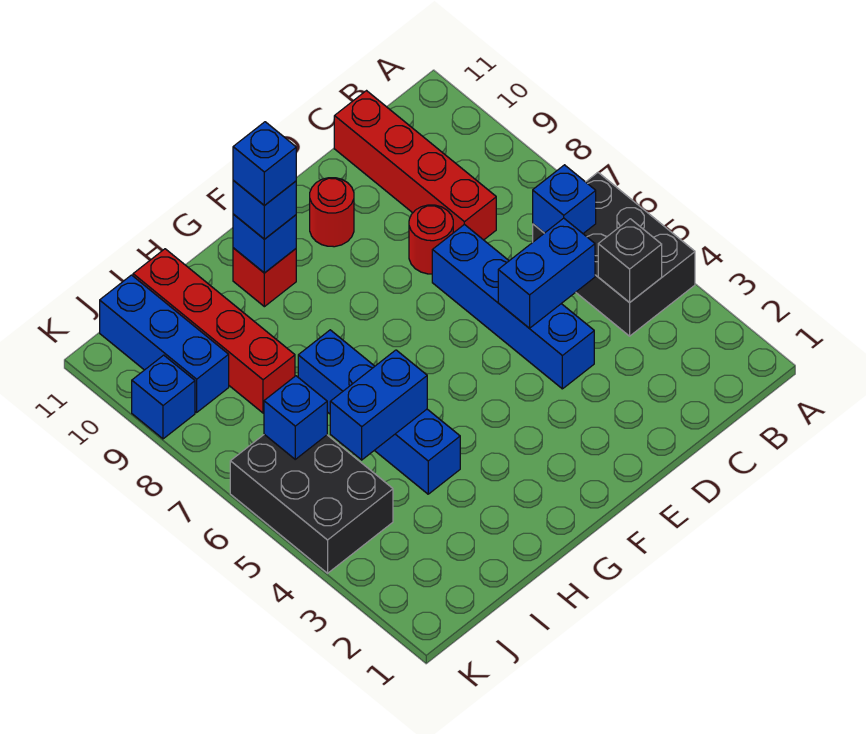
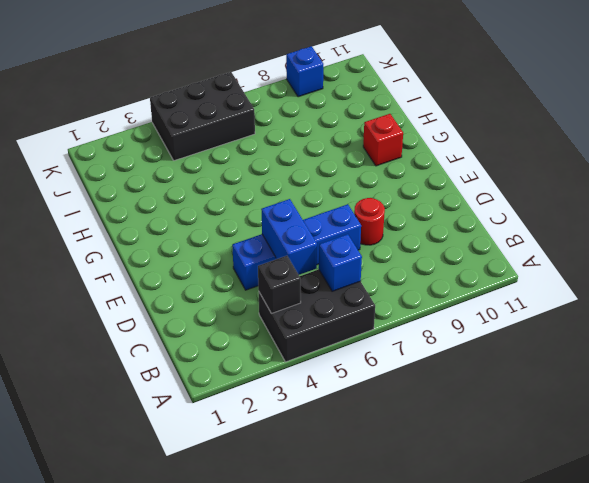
none -> red 1x4 brick [334,91,496,240]
none -> red 1x1 round brick [310,178,354,247]
none -> blue 1x4 brick [298,330,460,494]

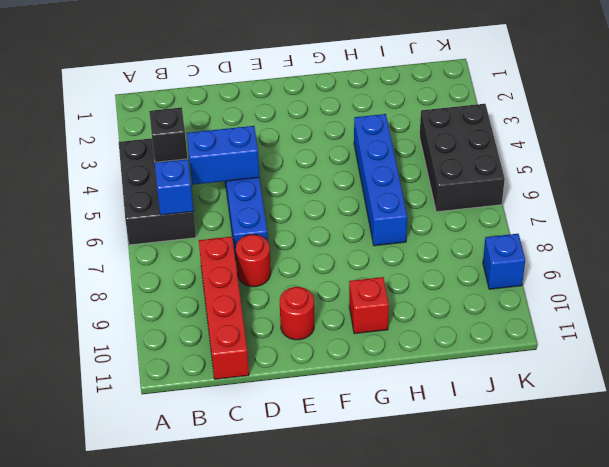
none -> red 1x4 brick [133,249,295,413]
none -> blue 1x3 brick [100,275,229,412]
none -> blue 1x1 brick [233,214,296,273]

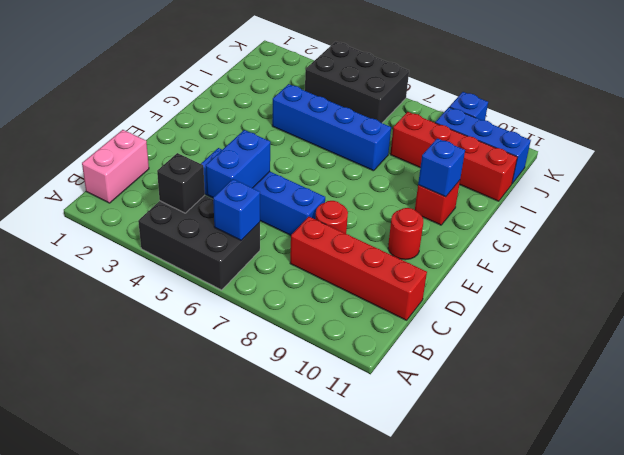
pink 1x2 brick [82,130,149,203] -> none
none -> blue 1x2 brick [330,350,427,460]
none -> blue 1x1 brick [264,376,327,459]
none -> blue 1x1 brick [233,181,296,239]

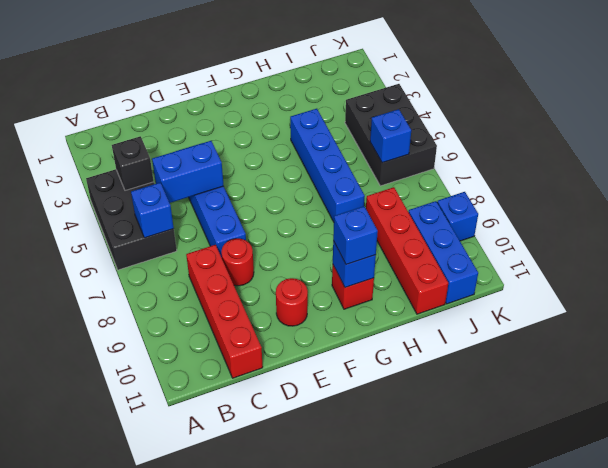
none -> blue 1x2 brick [330,350,427,460]
none -> blue 1x1 brick [233,122,296,206]

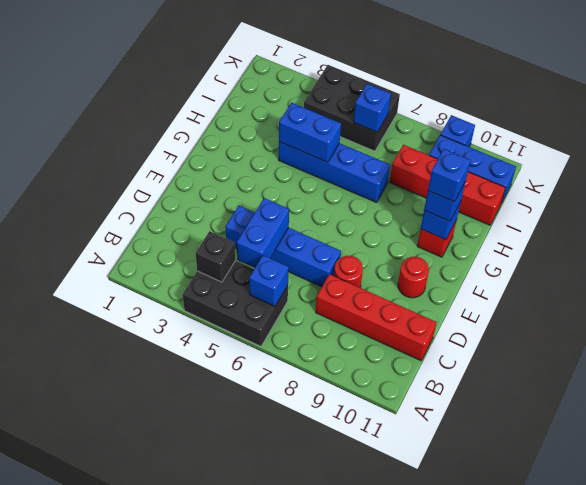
blue 1x2 brick [279,103,341,162] -> blue 1x2 brick turned to [330,350,427,460]

